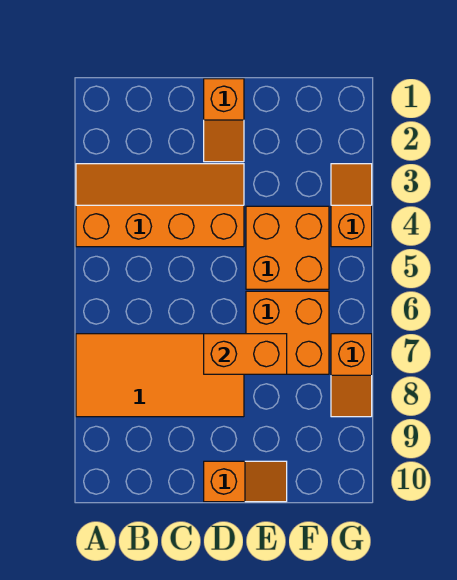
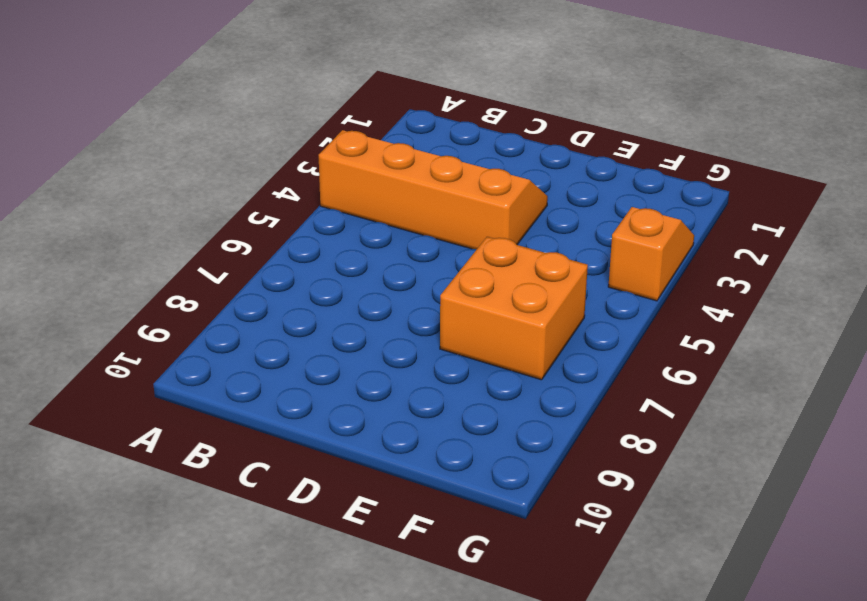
none -> orange 2x4 tile [76,334,244,417]
none -> orange 1x2 slope [204,79,244,162]

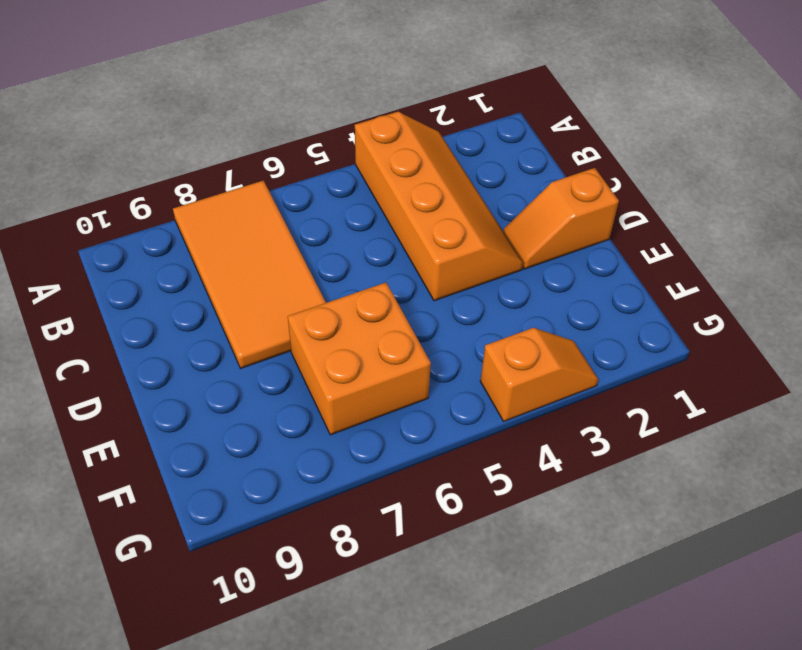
none -> orange 1x2 slope [204,461,287,502]
none -> orange 2x2 brick [246,206,329,289]

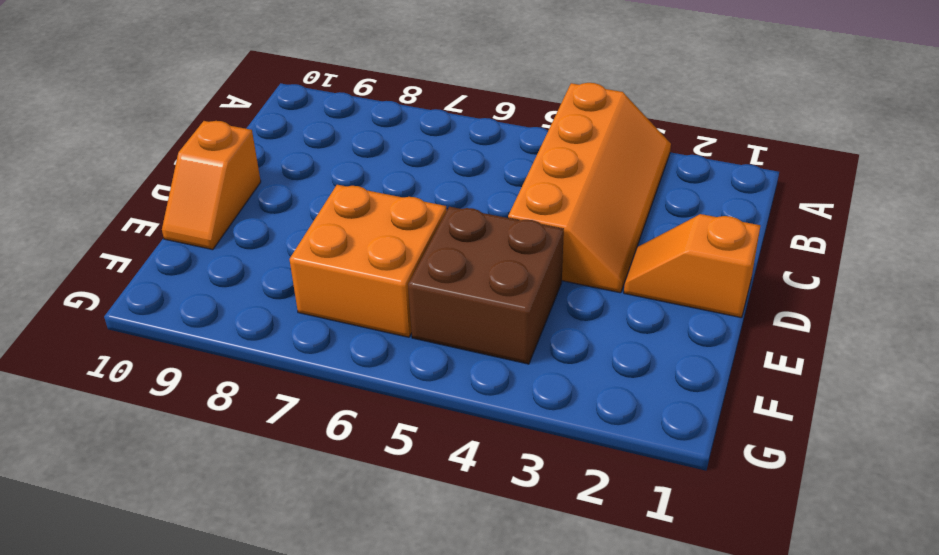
brown 2x2 brick [408,207,564,364] -> orange 2x2 brick [246,206,329,289]
none -> orange 2x4 tile [76,334,244,417]
none -> orange 1x2 slope [331,164,372,247]

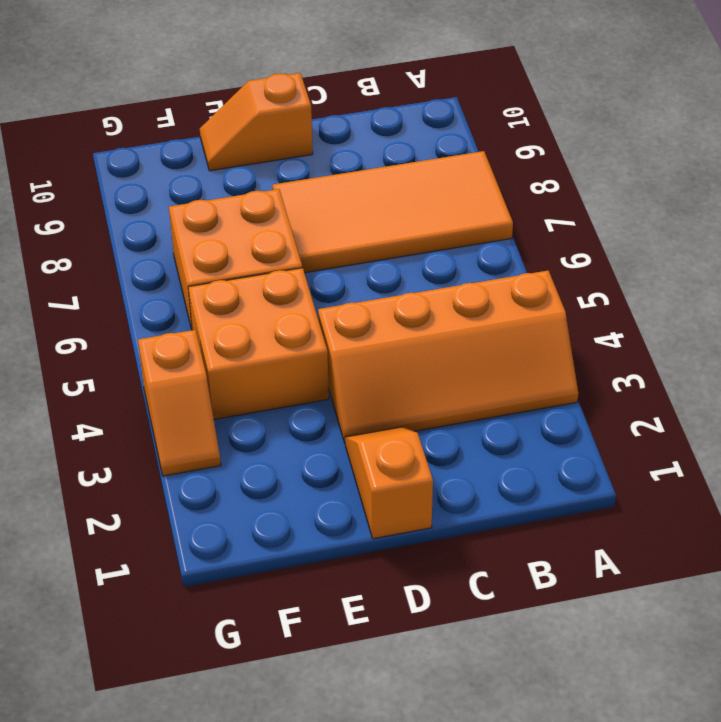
none -> orange 1x2 slope [331,334,372,417]
none -> orange 1x2 brick [204,334,287,374]

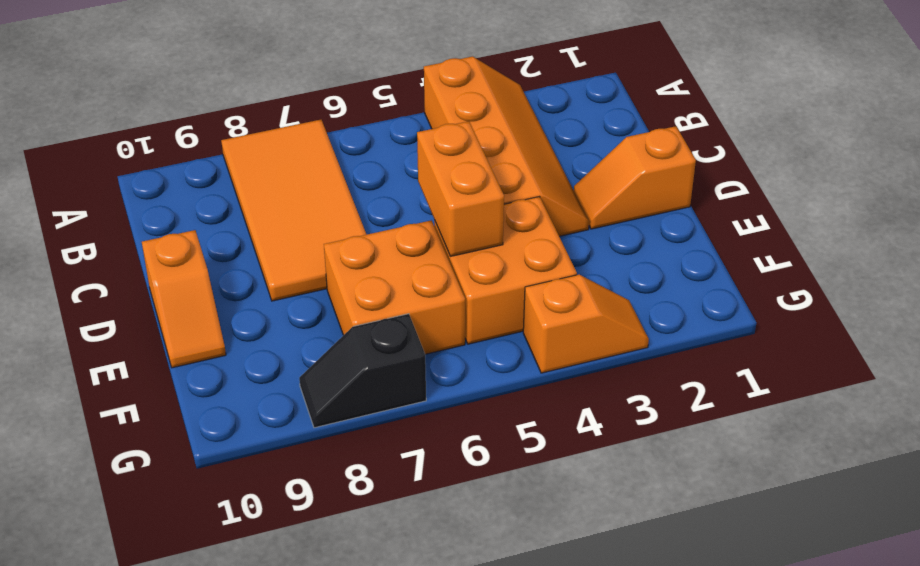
orange 1x2 brick [417,121,504,256] -> orange 1x2 brick moved to [204,334,287,374]
black 1x2 slope [299,314,426,428] -> orange 1x2 slope [331,334,372,417]

